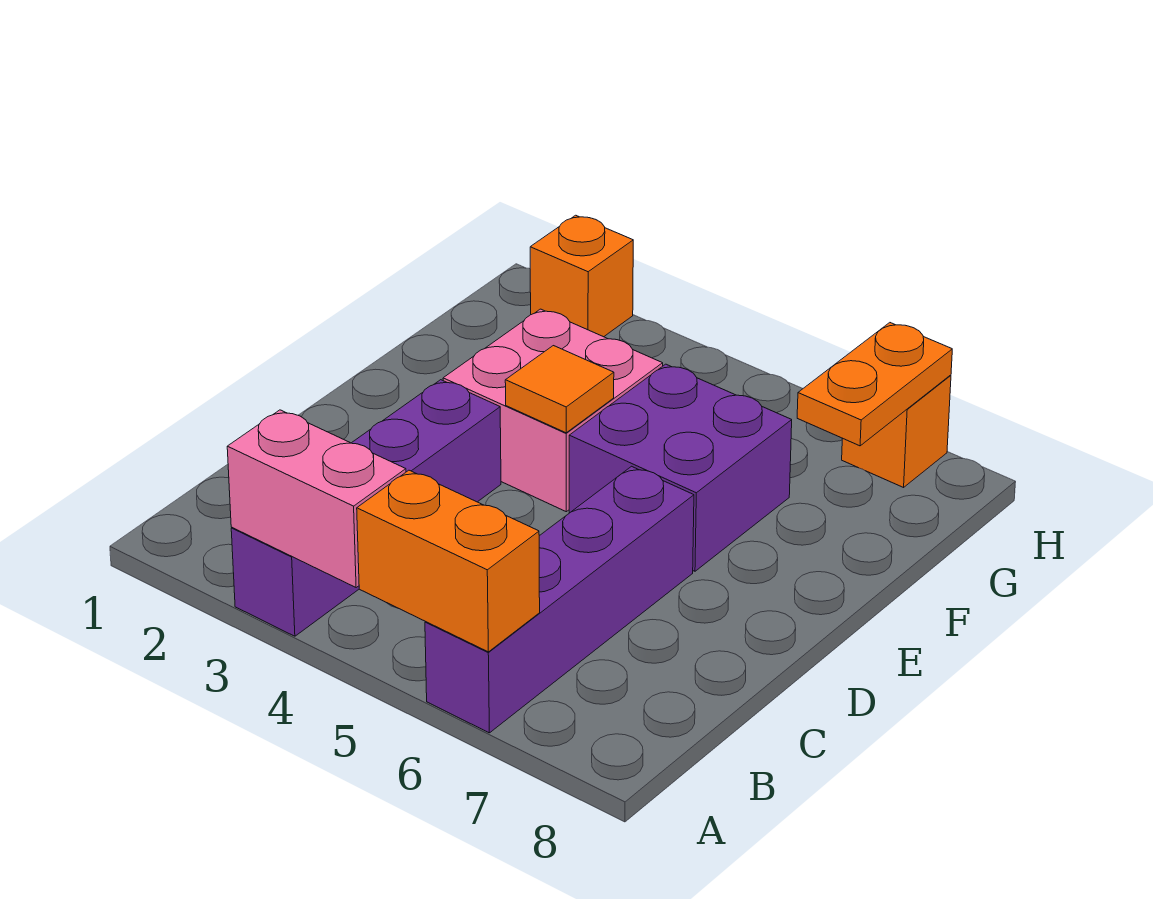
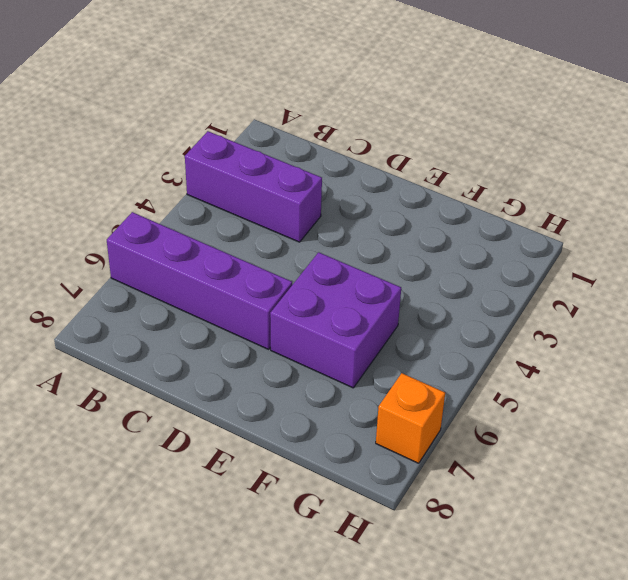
purple 1x3 brick [185,131,322,242] -> purple 1x4 brick [231,380,501,636]
none -> pink 2x2 brick [443,309,663,512]
none -> orange 1x1 brick [530,215,633,337]

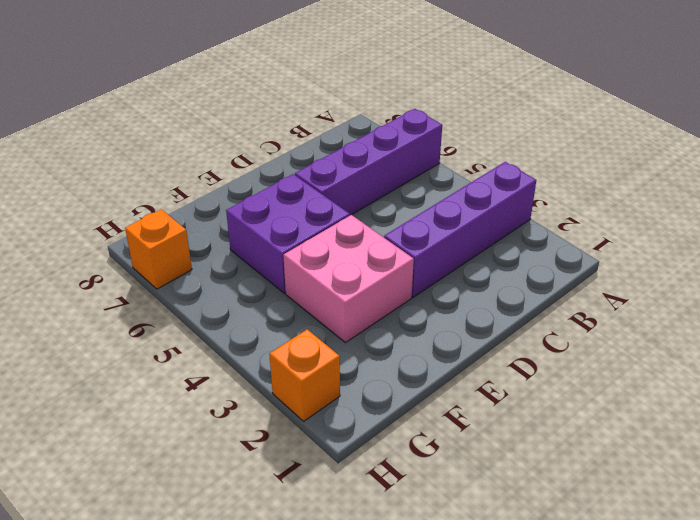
none -> pink 1x2 brick [227,410,406,588]
none -> orange 1x2 brick [357,470,540,652]

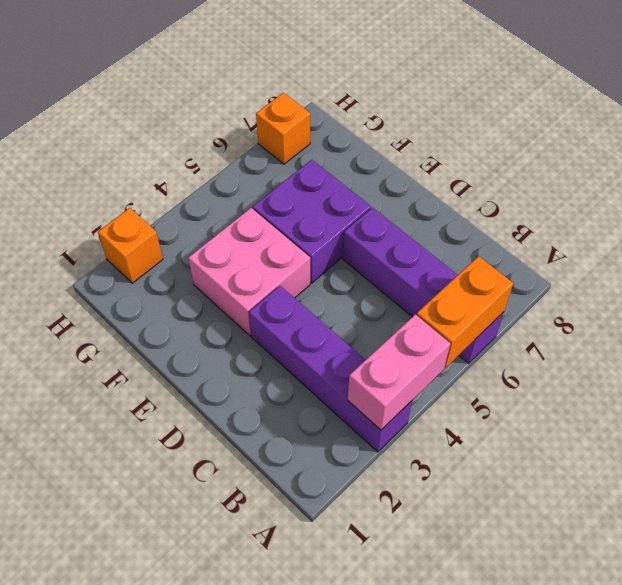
none -> orange 1x1 tile [505,346,614,433]
none -> orange 1x2 plate [797,323,952,446]

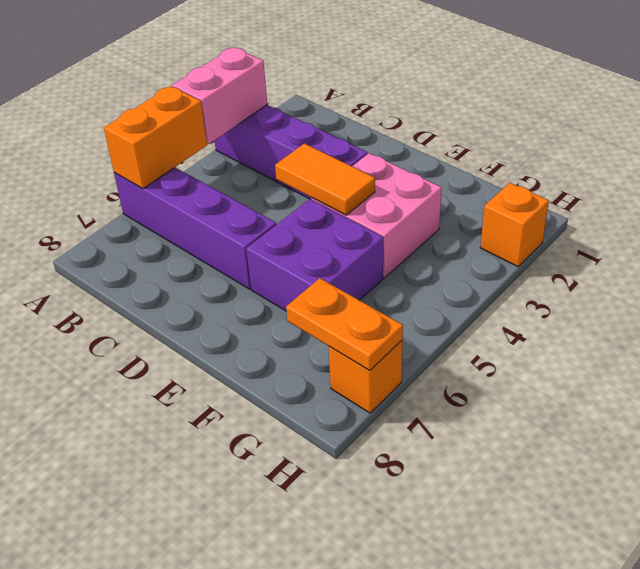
orange 1x2 tile [275,143,375,215] -> orange 1x1 tile [505,346,614,433]

